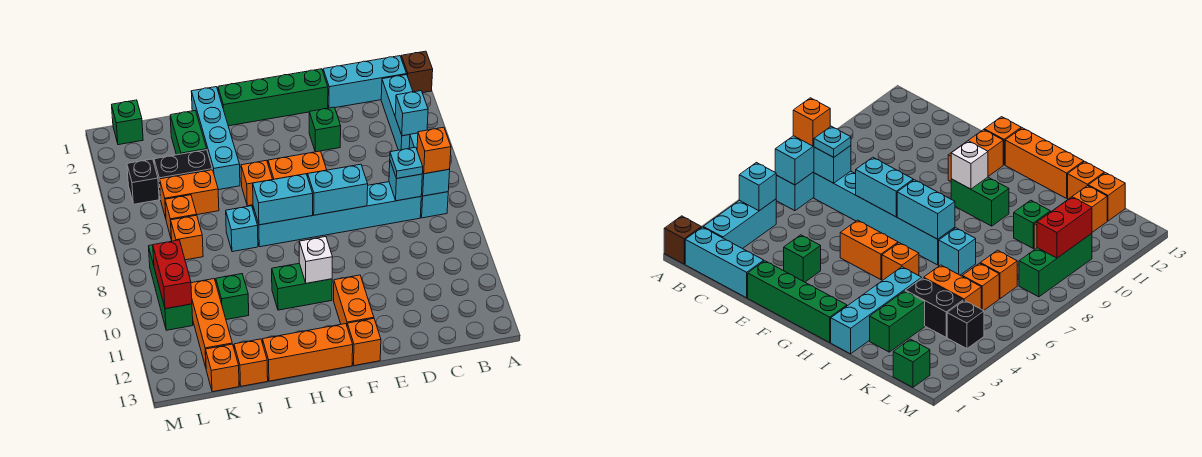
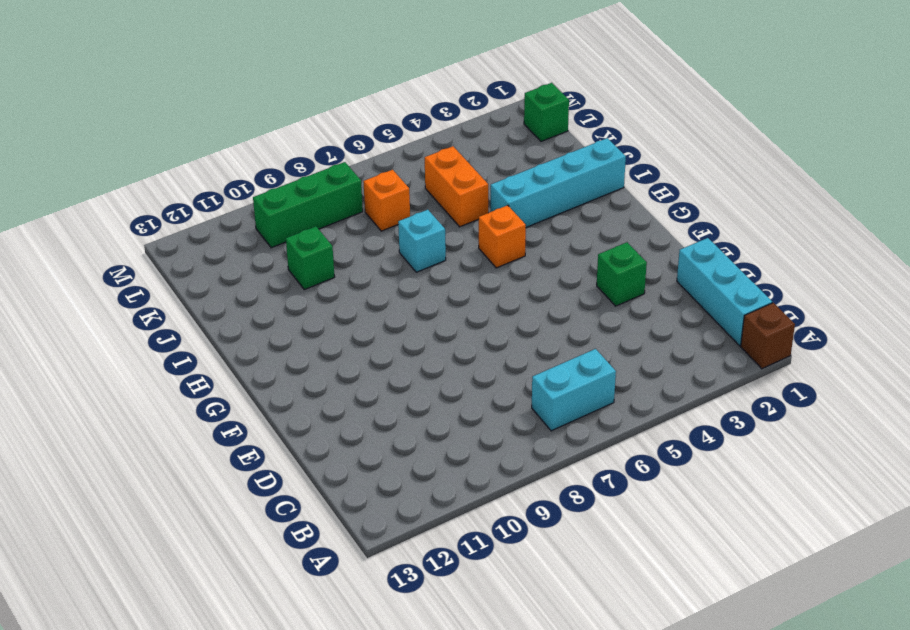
none -> cyan 1x3 brick [381,75,413,150]
none -> cyan 1x6 brick [253,182,421,247]
none -> green 1x4 brick [218,69,328,126]
none -> orange 1x2 brick [268,151,327,180]

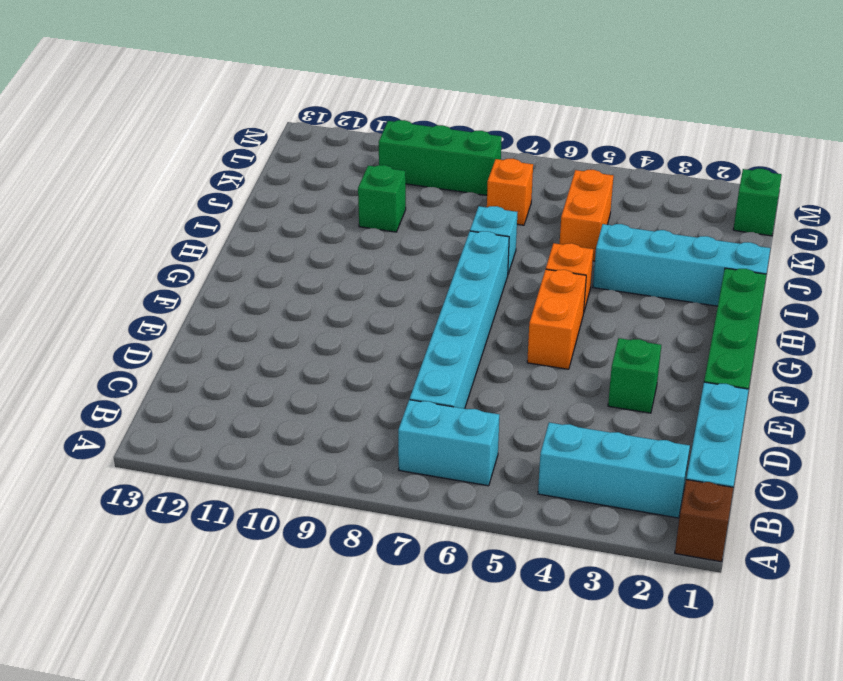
none -> orange 1x2 brick [334,275,374,325]
none -> orange 1x1 brick [347,319,381,366]
none -> green 1x2 brick [272,263,332,310]
none -> orange 1x3 brick [263,324,353,381]

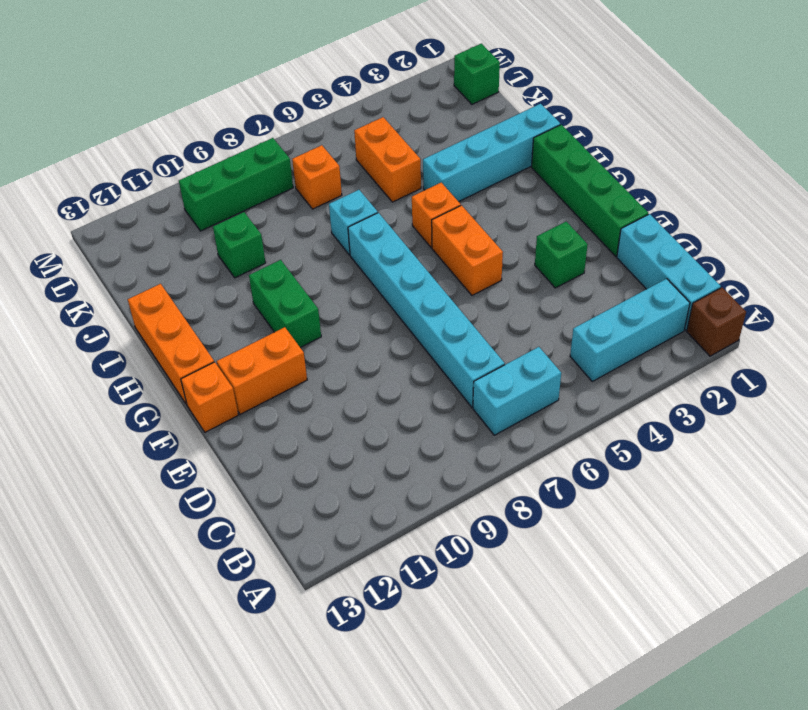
none -> green 1x2 brick [170,111,207,155]
none -> black 1x2 brick [154,150,212,199]
none -> orange 1x1 brick [234,339,268,386]
none -> orange 1x1 brick [165,195,197,240]

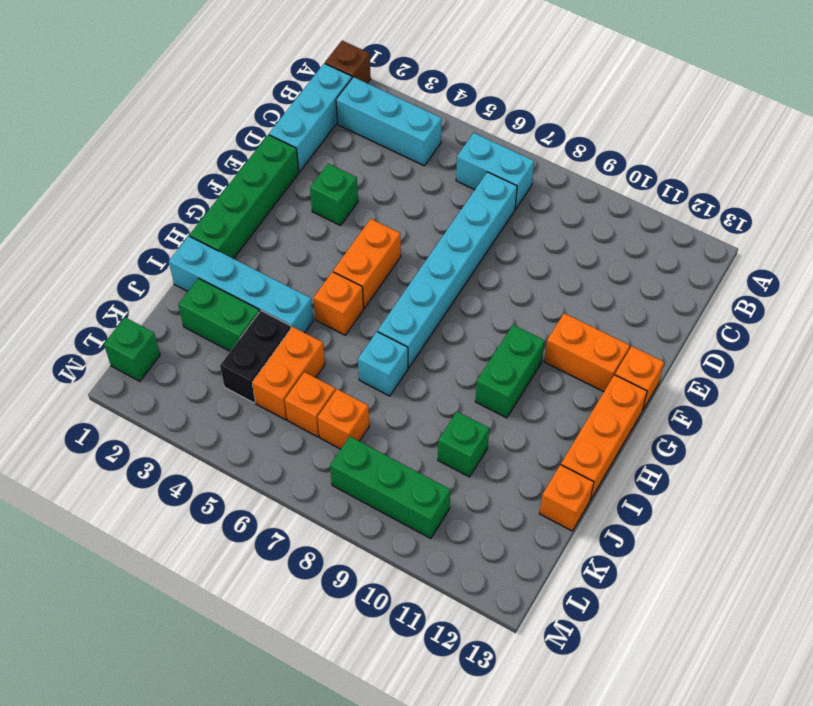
none -> orange 1x3 brick [191,279,232,367]
none -> orange 1x1 brick [206,344,239,392]
none -> black 1x1 brick [127,159,159,204]
none -> cyan 1x1 brick [395,91,428,136]

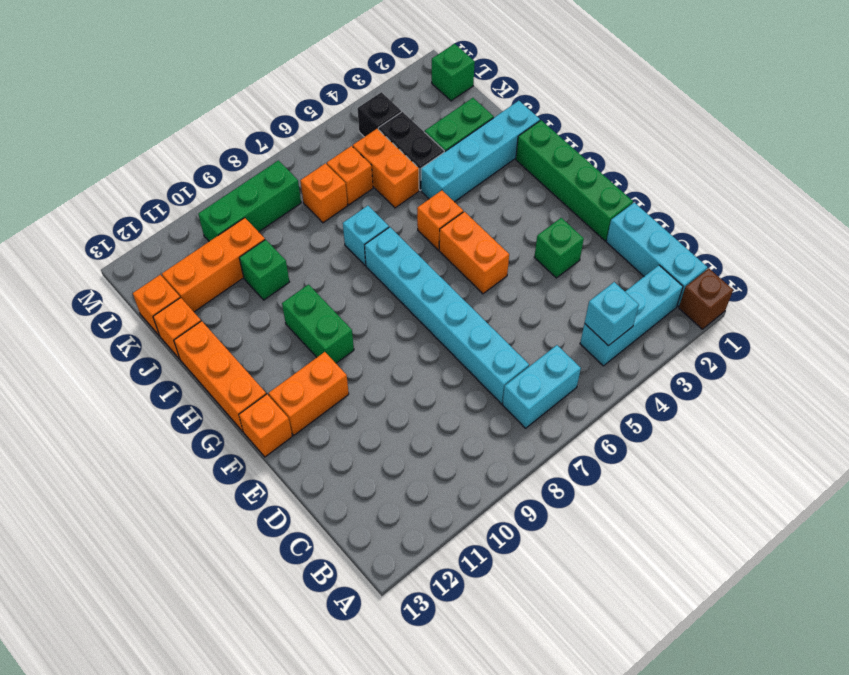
none -> cyan 1x2 brick [409,133,450,196]
none -> cyan 1x1 brick [389,161,422,201]
none -> cyan 1x2 brick [308,164,368,215]
none -> cyan 1x2 brick [253,174,313,225]

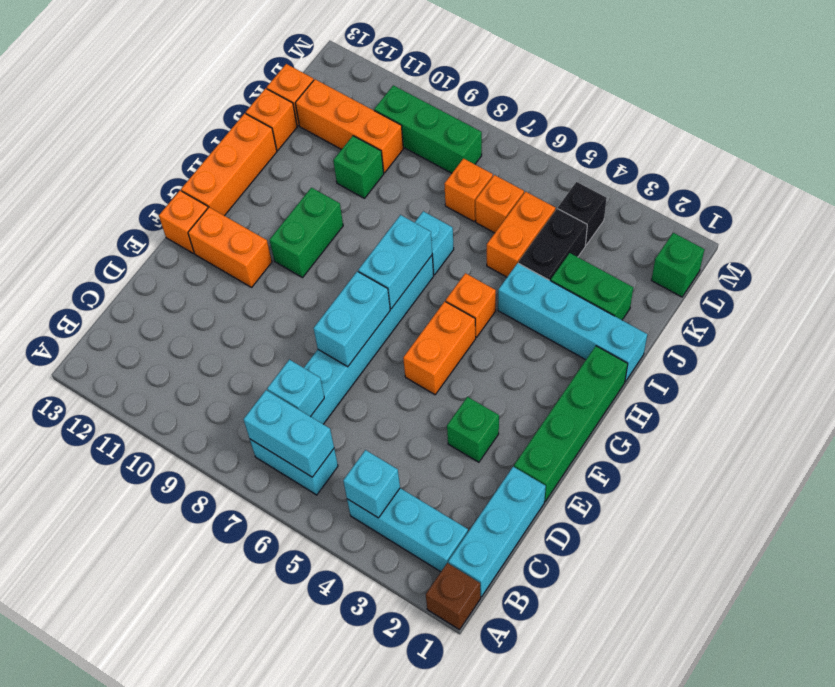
none -> white 1x1 brick [299,237,332,283]
none -> red 1x2 brick [153,240,192,309]
none -> orange 1x1 brick [417,127,451,174]
none -> cyan 1x1 plate [390,147,423,179]

